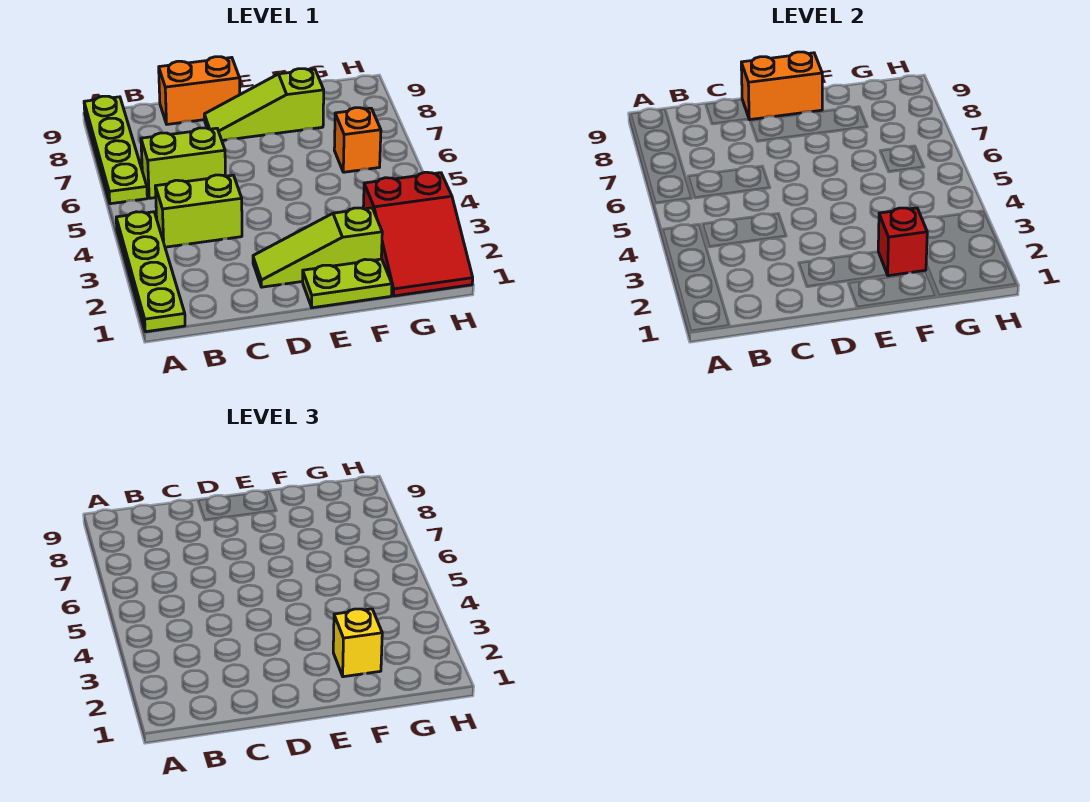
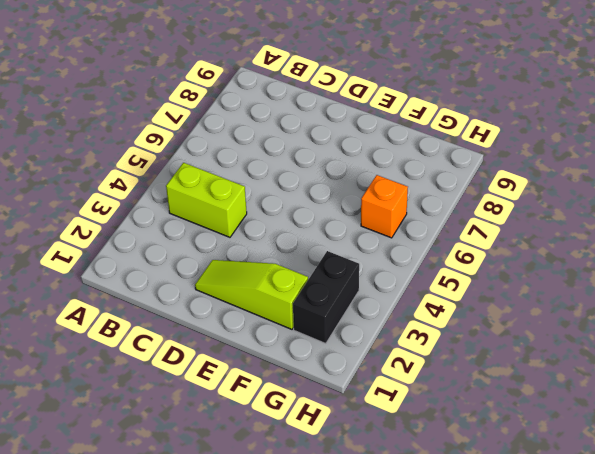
black 1x2 brick [293,251,359,344] -> red 2x3 slope [363,172,473,296]
none -> lime 1x4 plate [116,212,185,332]
none -> lime 1x4 plate [84,96,147,204]
none -> lime 1x2 brick [141,128,225,198]

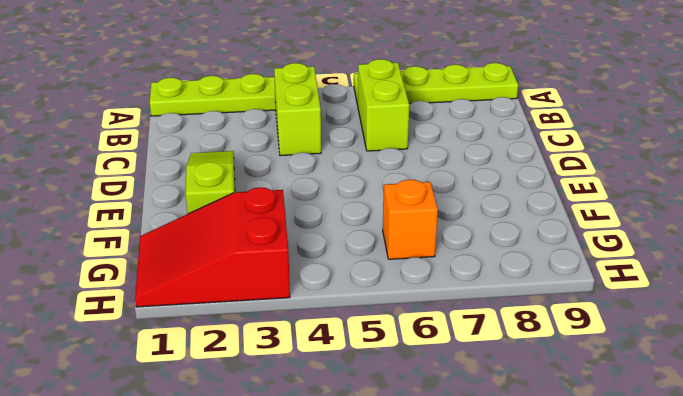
none -> orange 1x2 brick [159,57,240,124]
none -> lime 1x3 slope [204,69,324,140]
none -> lime 1x2 plate [303,259,392,308]

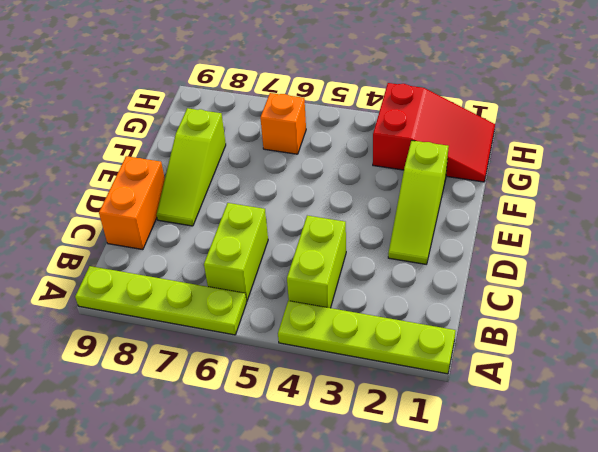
none -> lime 1x2 plate [303,259,392,308]
none -> orange 1x2 brick [741,52,822,120]
none -> red 1x1 brick [878,208,927,276]

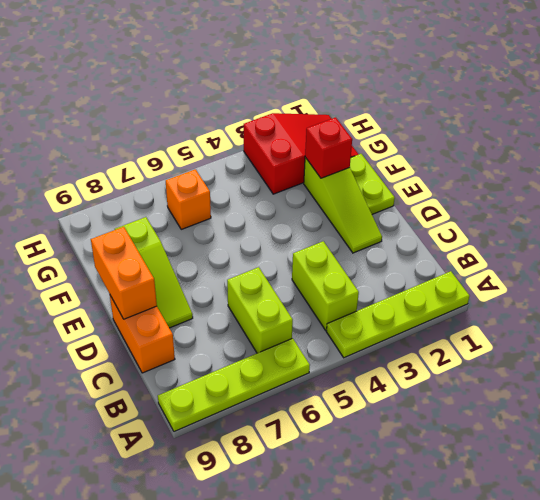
none -> yellow 1x1 brick [333,609,382,677]

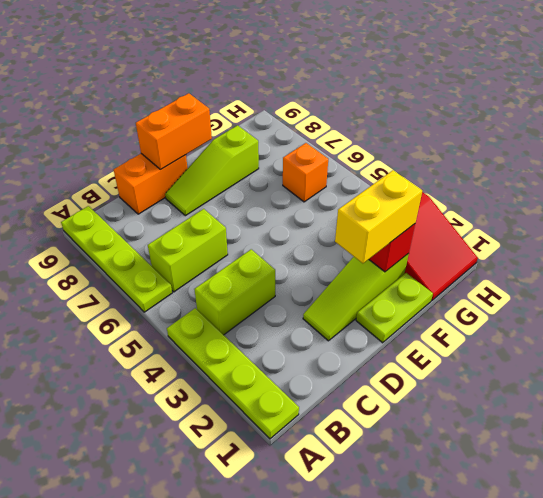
yellow 1x2 brick [335,170,422,263] -> yellow 1x1 brick [333,609,382,677]

